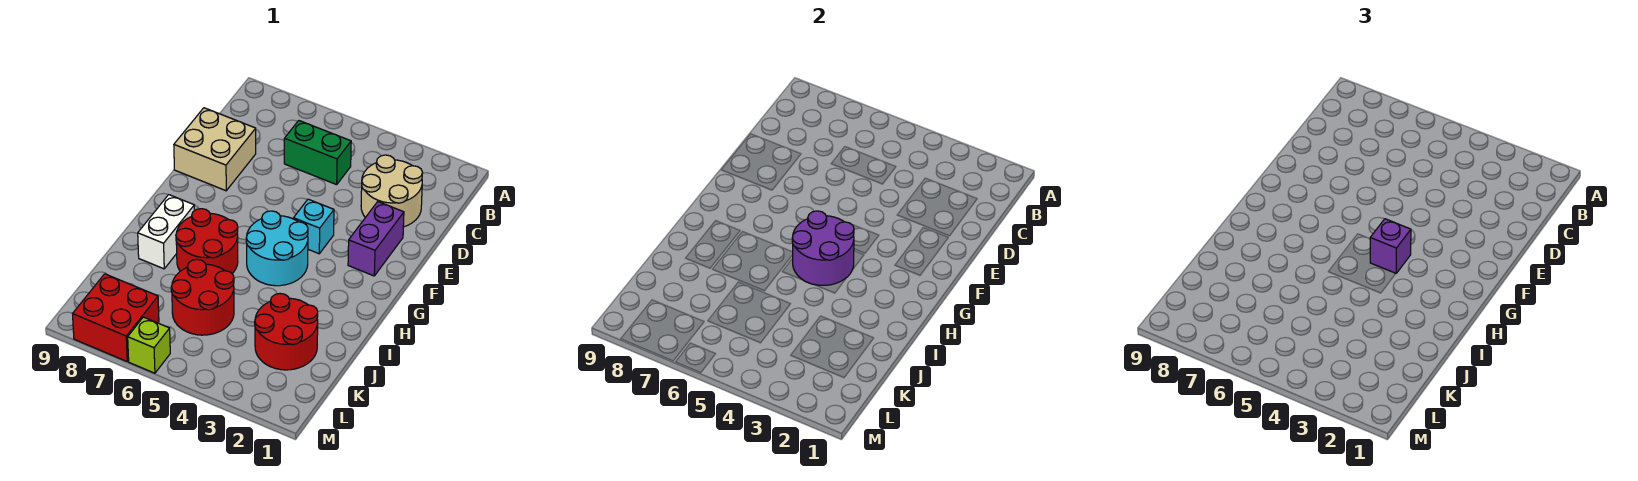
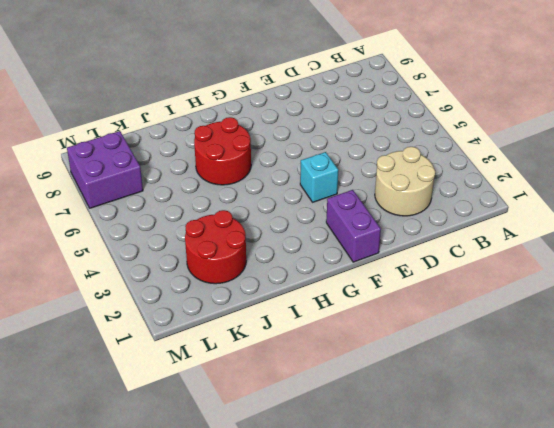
purple 1x2 brick [326,190,381,262] -> purple 1x2 brick turned to [348,202,404,276]
purple 2x2 brick [67,131,143,208] -> red 2x2 brick [73,274,159,361]
none -> green 1x2 brick [284,121,351,185]
none -> tan 2x2 brick [174,108,256,191]
none -> cyan 2x2 round brick [246,211,308,286]

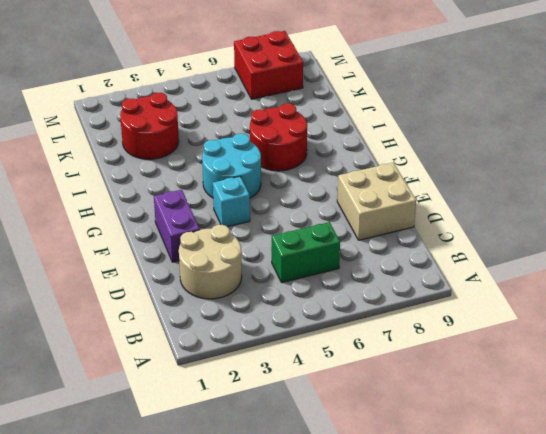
none -> white 1x2 brick [138,195,194,269]
none -> red 2x2 round brick [171,259,234,335]
none -> lime 1x1 brick [128,317,170,373]

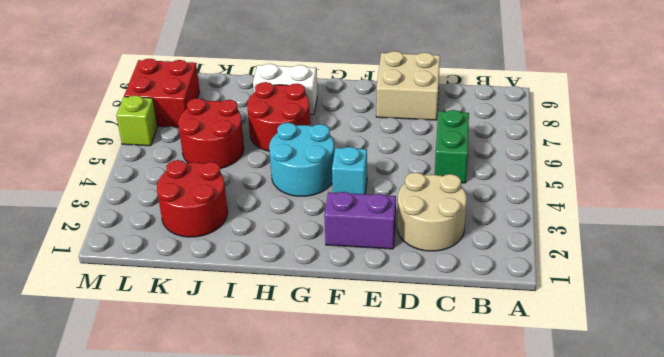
none -> purple 2x2 round brick [792,211,854,285]
none -> purple 1x1 brick [1370,219,1411,273]

